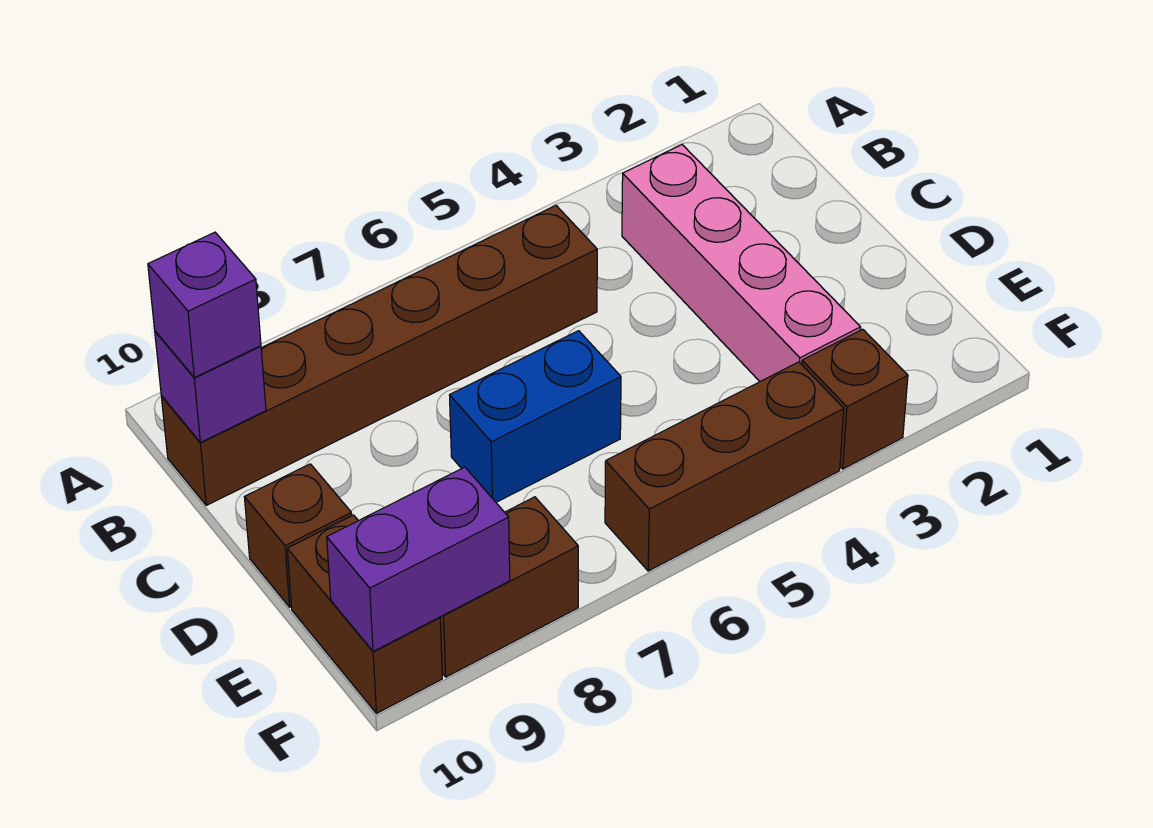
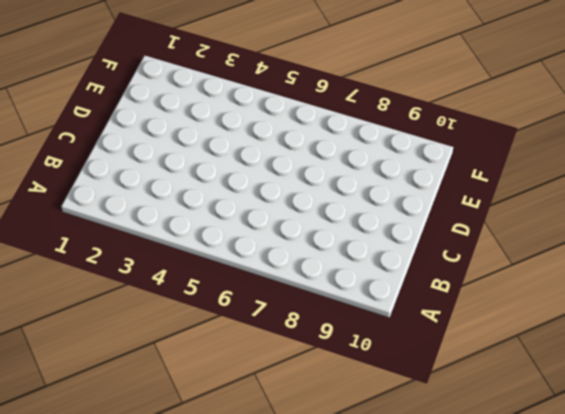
none -> pink 1x4 brick [622,145,861,381]
none -> brown 1x6 brick [161,206,597,505]

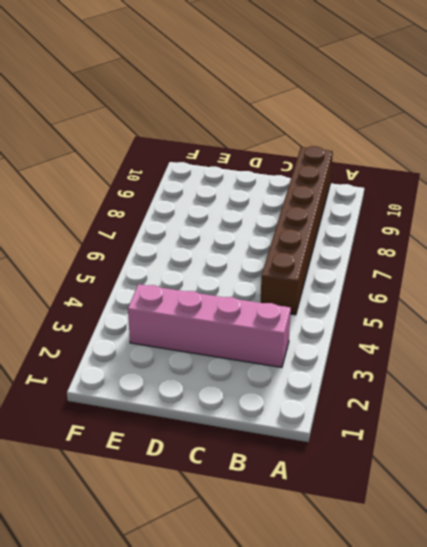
none -> blue 1x2 brick [450,331,621,502]
none -> brown 1x1 brick [244,464,352,607]

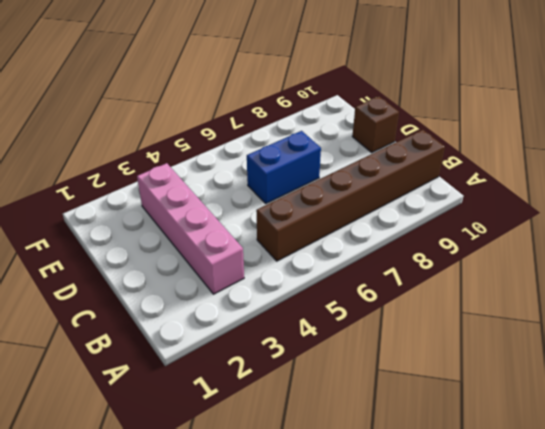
none -> brown 1x2 brick [287,515,442,714]
none -> brown 1x1 brick [802,329,908,469]

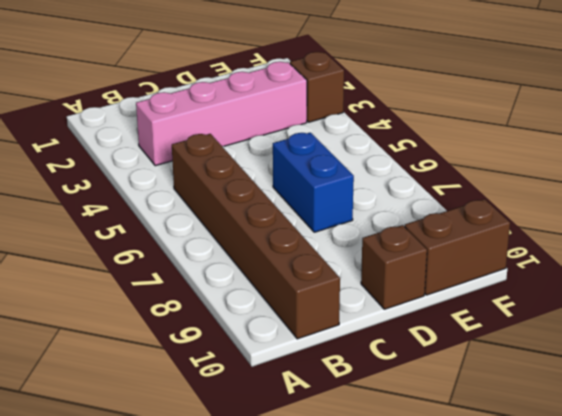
none -> brown 1x3 brick [605,362,844,571]
none -> brown 1x2 brick [440,497,578,677]

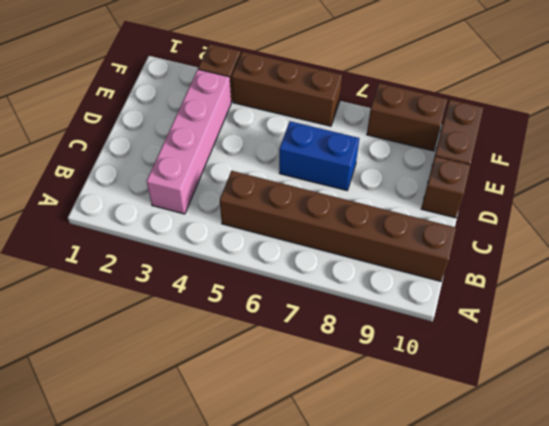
none -> purple 1x1 brick [155,331,266,443]
none -> purple 1x2 brick [327,467,510,652]

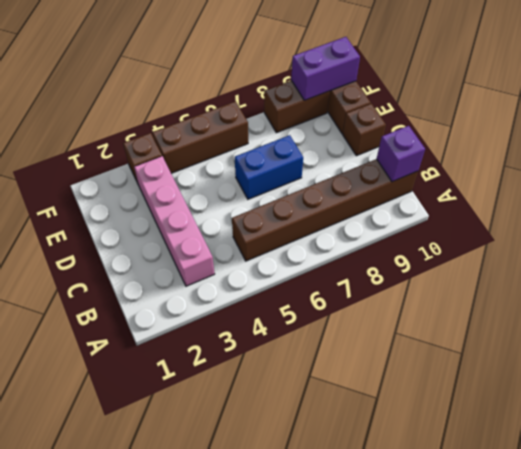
none -> purple 1x1 brick [148,232,261,378]

